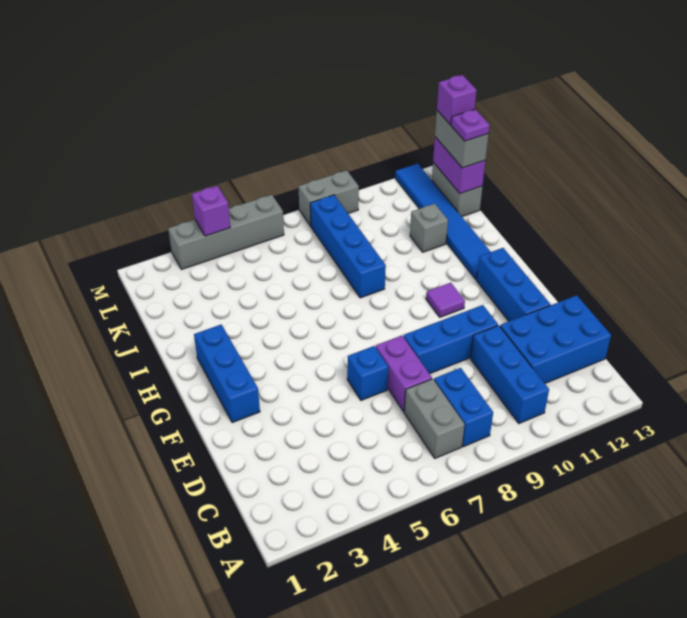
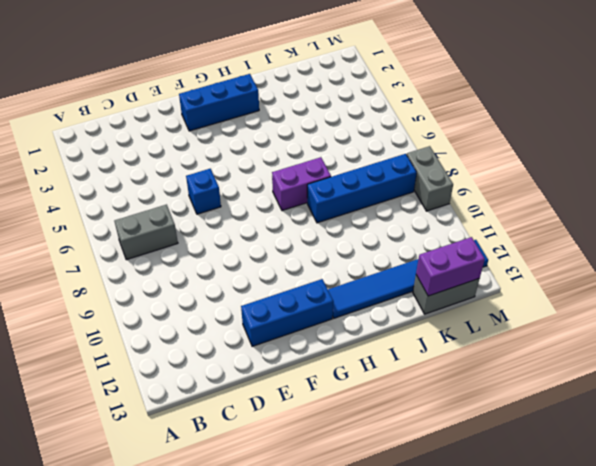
purple 1x2 brick [272,157,331,211] -> purple 1x2 brick moved to [376,336,432,412]
none -> blue 1x2 brick [434,368,493,447]
none -> blue 1x3 brick [471,325,549,423]
none -> blue 2x3 brick [500,295,611,383]

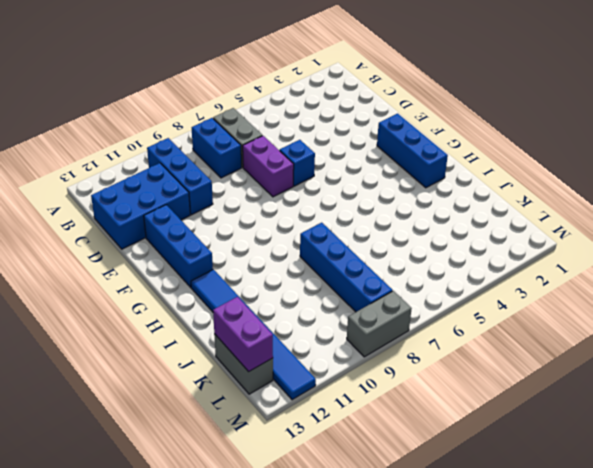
none -> blue 1x3 brick [403,305,498,374]
none -> purple 1x1 tile [426,283,465,317]
none -> grey 1x1 brick [410,204,448,252]

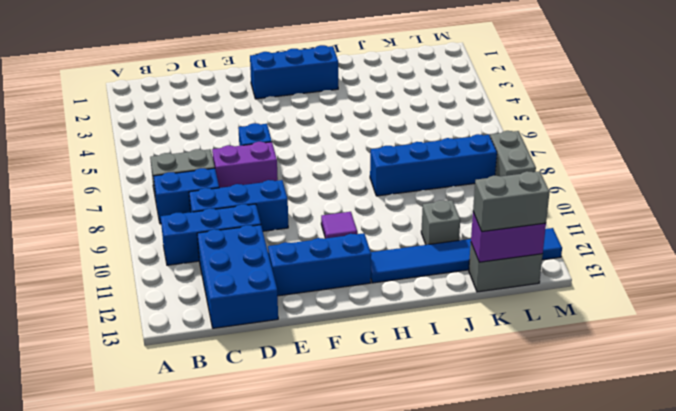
blue 1x3 brick [189,180,288,231] -> blue 1x3 brick turned to [403,305,498,374]
none -> grey 1x4 brick [168,195,284,270]
none -> purple 1x1 brick [192,186,230,236]
none -> purple 1x1 plate [451,109,489,141]

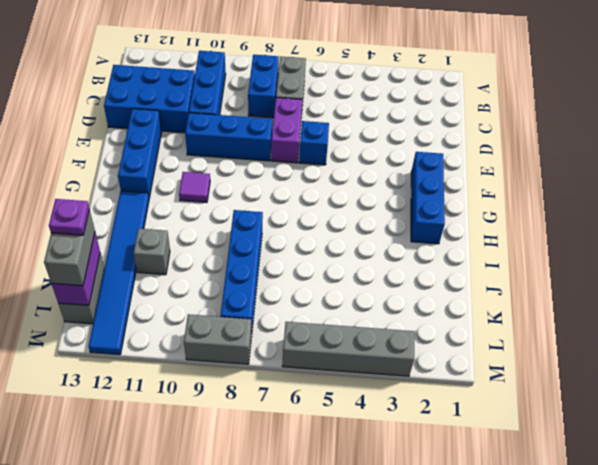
none -> purple 1x1 brick [192,186,230,236]
none -> purple 1x1 brick [437,75,477,125]

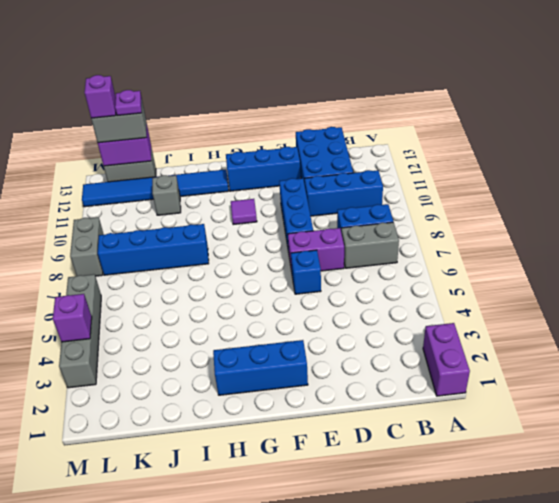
purple 1x2 brick [423,323,470,396] -> none

